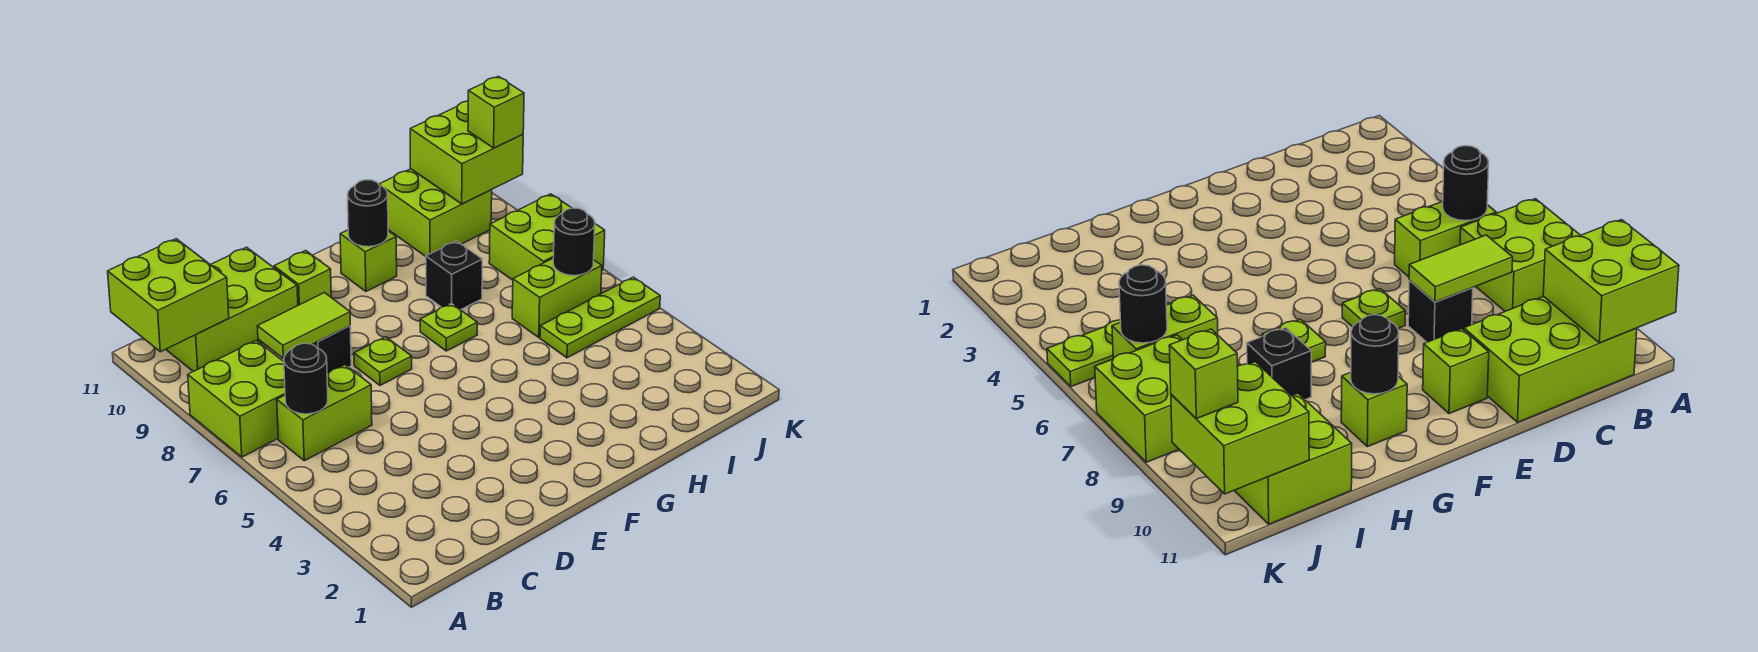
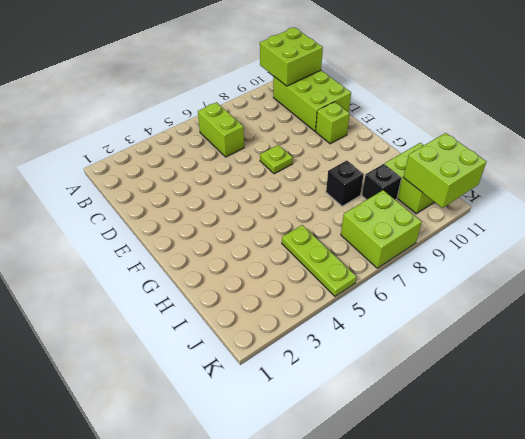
black 1x1 brick [362,164,401,200] -> black 1x1 brick moved to [312,326,351,373]
none -> lime 2x2 brick [188,340,285,457]
none -> lime 1x1 plate [420,303,477,351]
none -> lime 1x1 brick [340,230,397,291]

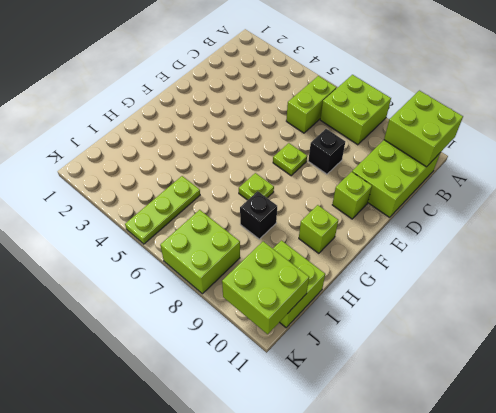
none -> lime 1x2 brick [512,259,602,337]
none -> black 1x1 round brick [284,343,328,414]
none -> lime 1x2 tile [257,293,350,359]

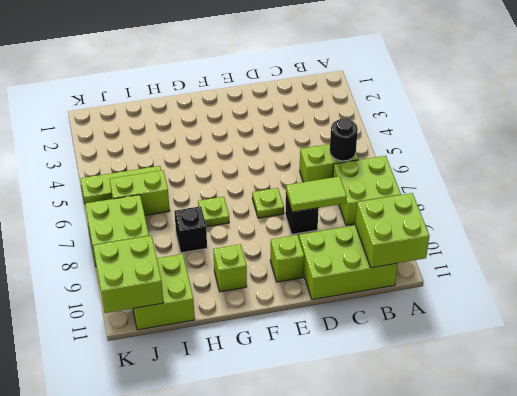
none -> black 1x1 round brick [347,180,388,247]
none -> black 1x1 round brick [553,208,595,276]
none -> lime 1x1 brick [468,76,524,148]

